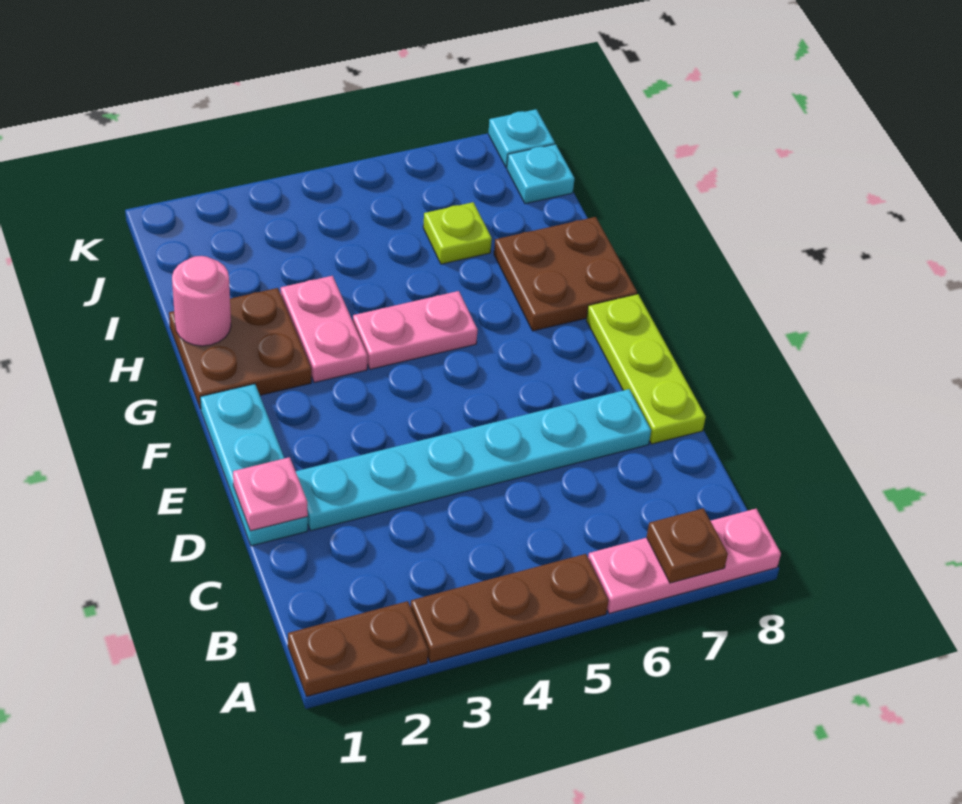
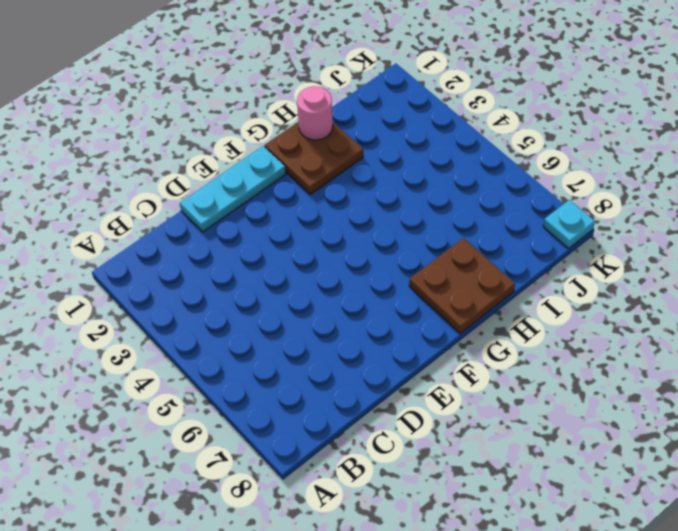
none -> brown 1x2 plate [288,601,428,697]
none -> brown 1x3 plate [411,554,608,663]
none -> pink 1x3 plate [588,509,781,614]

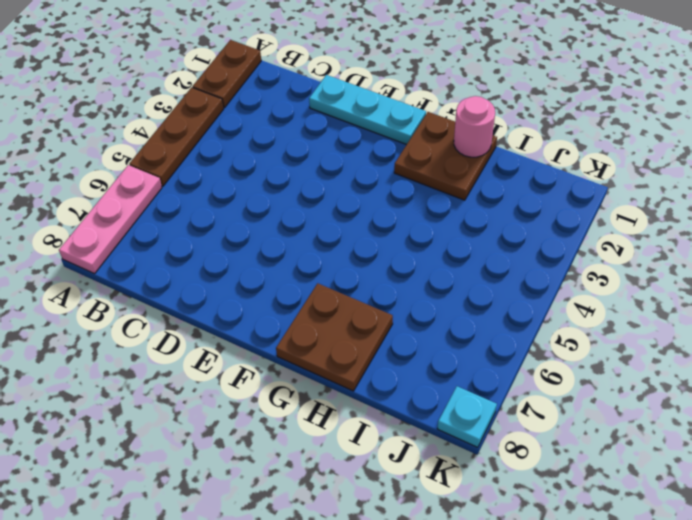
none -> cyan 1x6 plate [296,389,651,531]
none -> lime 1x3 plate [586,294,706,444]
none -> pink 1x2 plate [281,276,368,383]

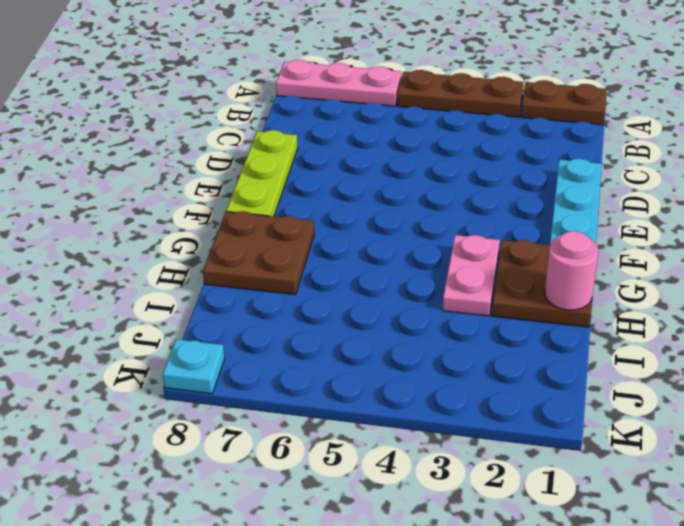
none -> cyan 1x6 plate [296,389,651,531]
none -> pink 1x2 plate [353,291,478,369]
none -> lime 1x1 plate [423,202,492,264]

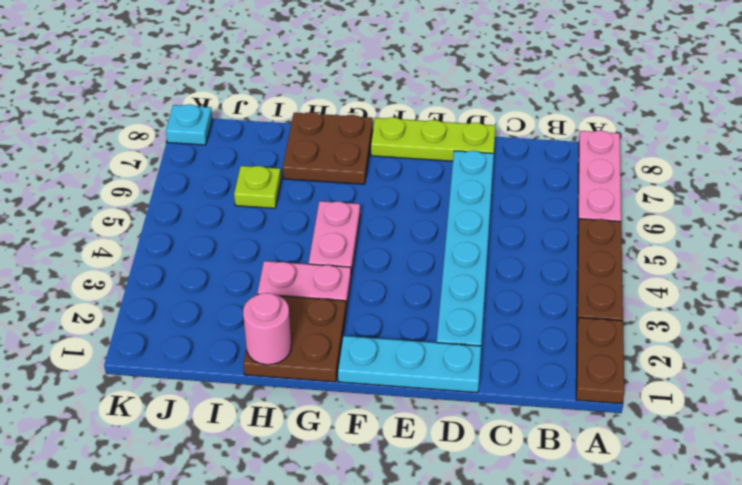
none -> cyan 1x1 plate [507,144,574,204]
none -> brown 1x1 plate [647,508,728,583]
none -> pink 1x1 plate [233,457,308,531]

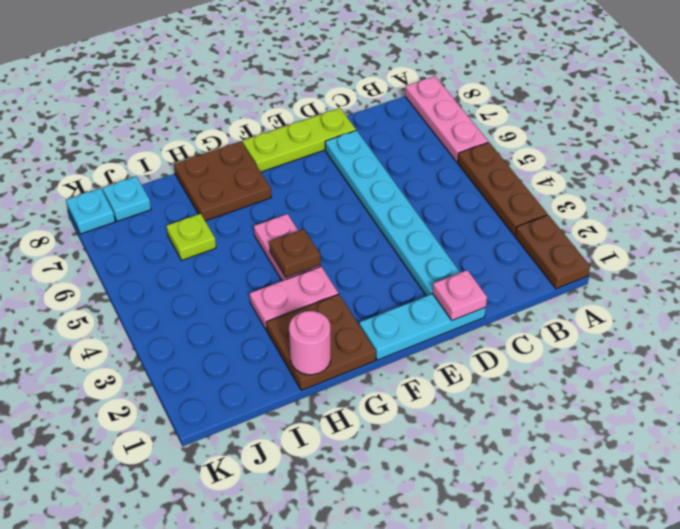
brown 1x1 plate [269,229,321,277] -> brown 1x1 plate moved to [647,508,728,583]

